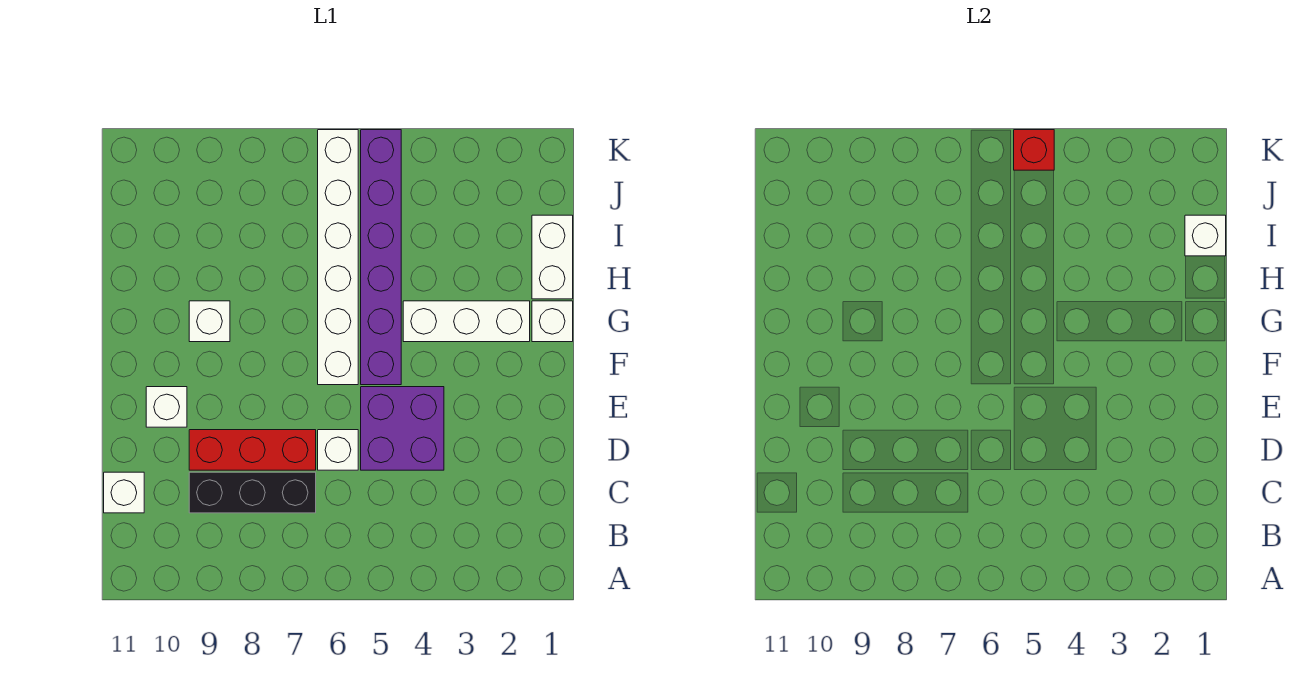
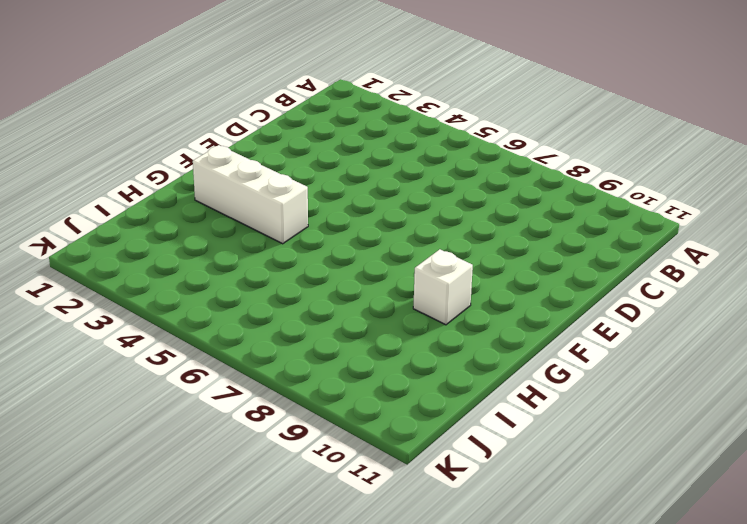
none -> black 1x3 brick [189,472,316,513]
none -> white 1x1 brick [104,472,144,513]
none -> purple 2x2 brick [361,387,444,470]

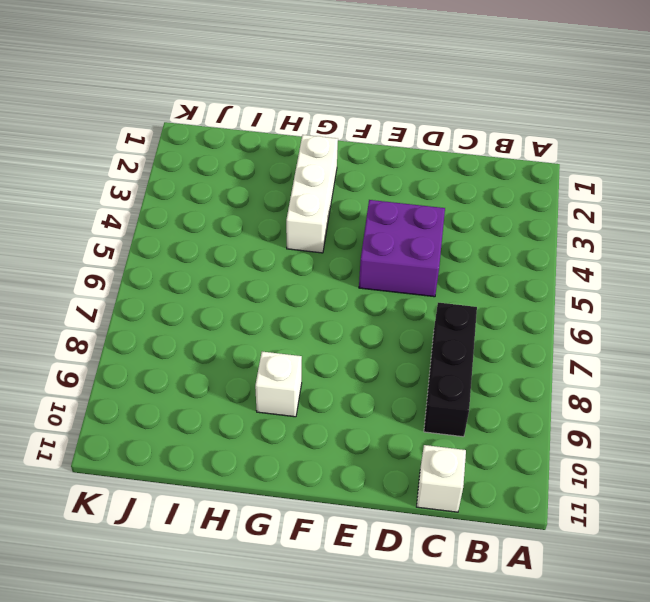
none -> white 1x1 brick [318,430,358,470]
none -> red 1x3 brick [189,430,316,470]
none -> white 1x1 brick [146,387,187,427]

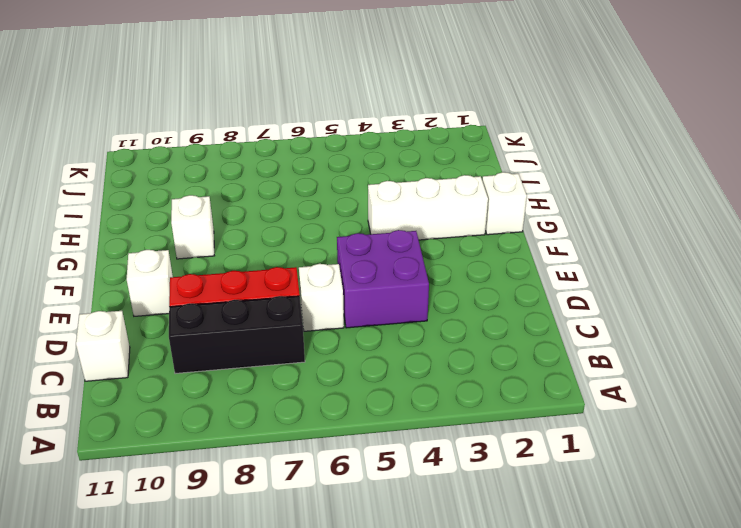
none -> purple 1x6 brick [361,130,401,385]
none -> white 1x6 brick [318,130,358,385]
none -> white 1x2 brick [532,215,573,299]

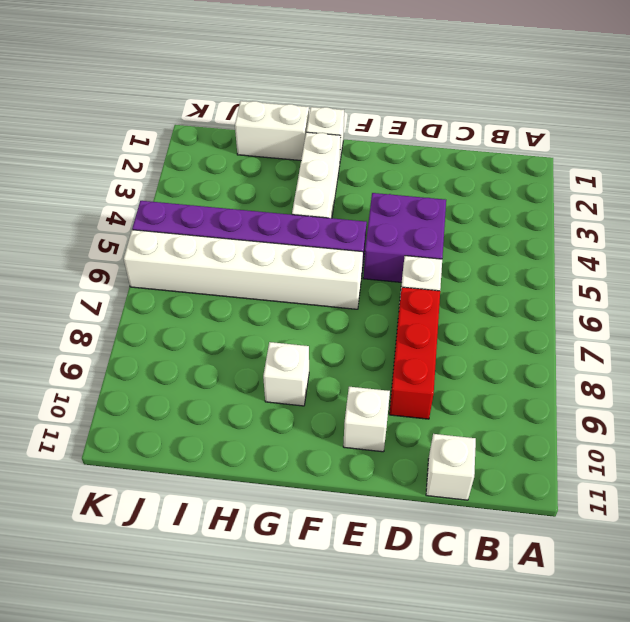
none -> black 1x3 brick [189,472,316,513]
none -> white 1x1 brick [1185,215,1226,256]
none -> red 1x1 brick [1014,130,1054,170]

